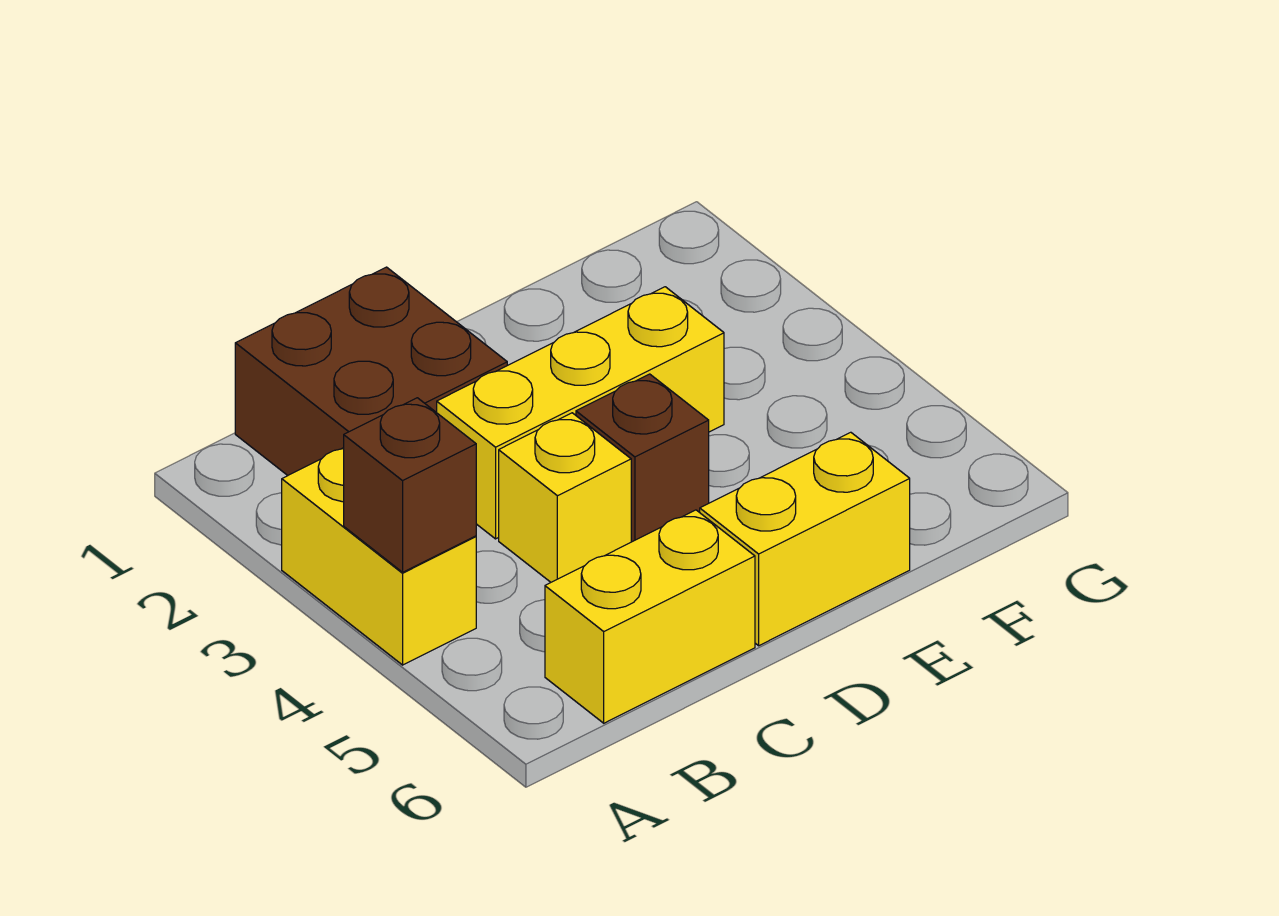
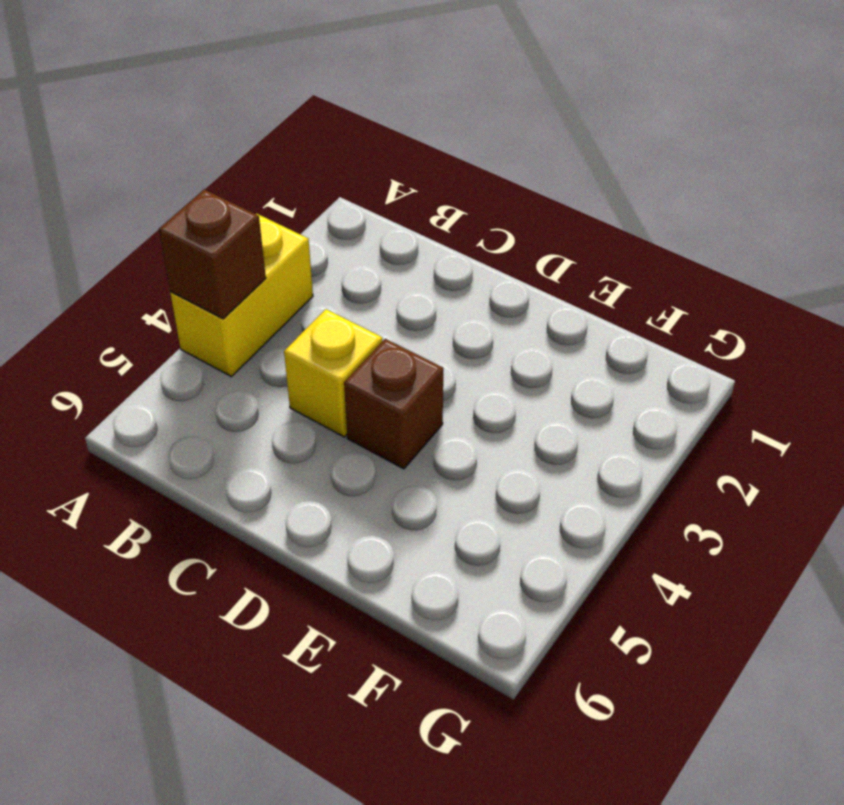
none -> brown 2x2 brick [235,267,507,475]
none -> yellow 1x2 brick [545,510,755,723]

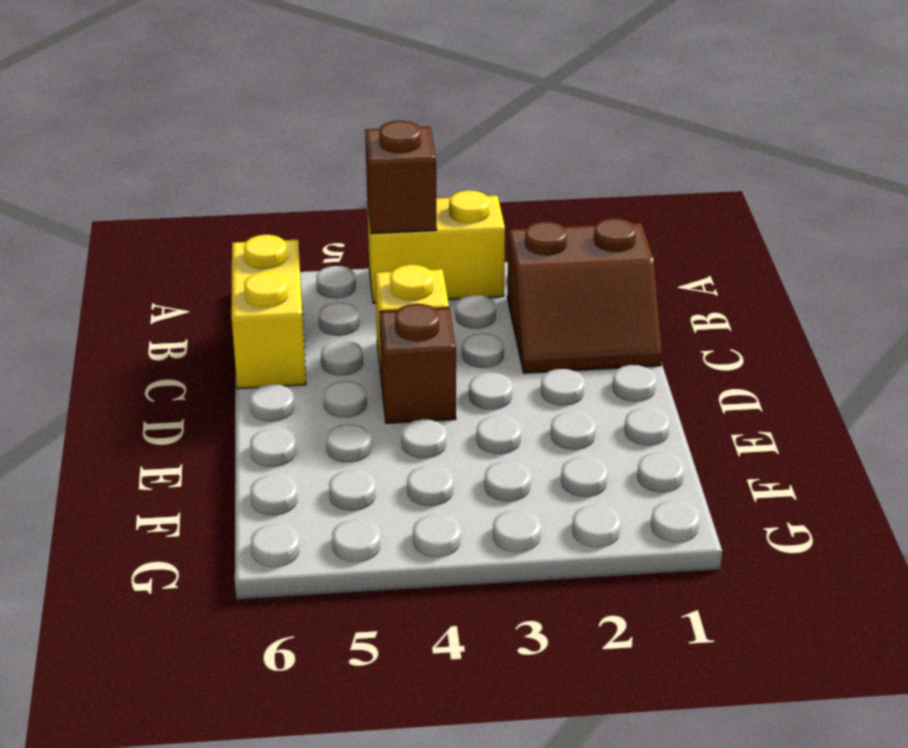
brown 2x2 slope [507,218,662,373] -> brown 2x2 brick [235,267,507,475]
none -> yellow 1x3 brick [437,287,724,539]
none -> yellow 1x2 brick [700,432,910,646]

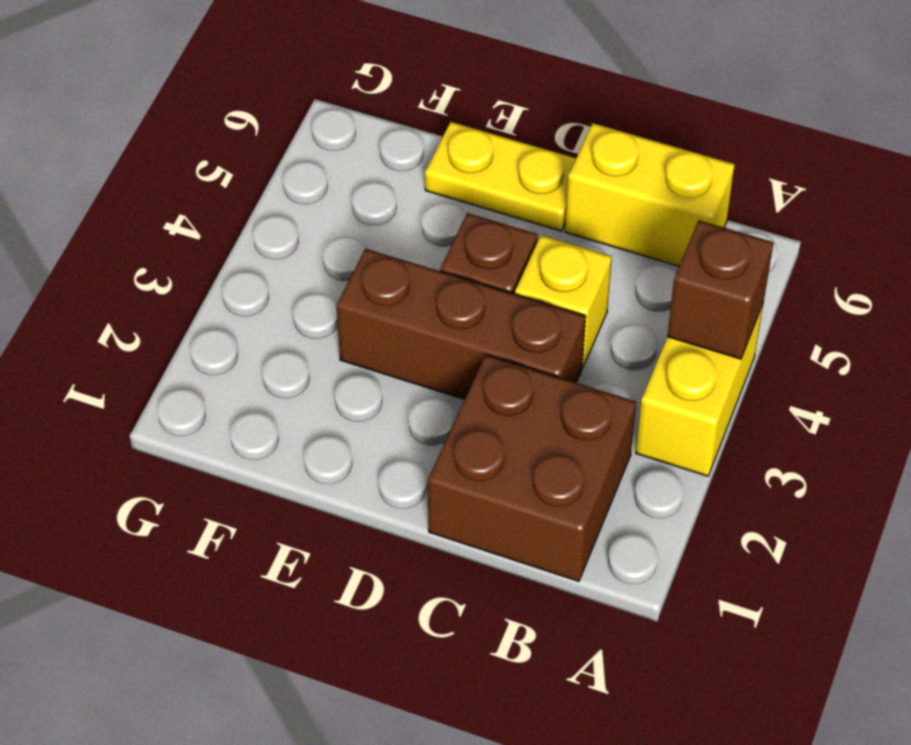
brown 1x3 brick [336,249,586,399] -> yellow 1x3 brick [437,287,724,539]
yellow 1x2 plate [425,122,576,231] -> yellow 1x2 brick [700,432,910,646]

